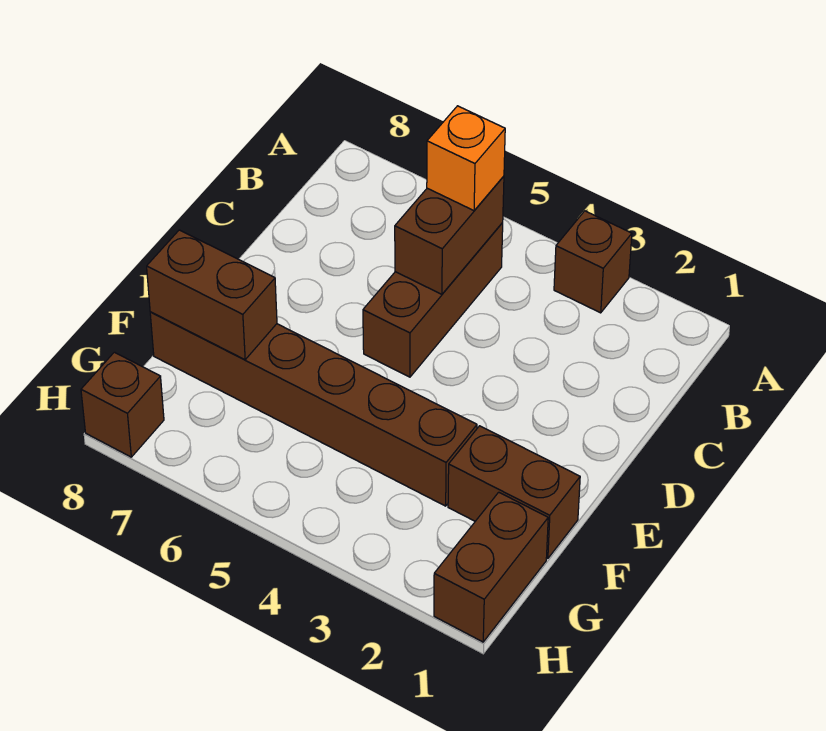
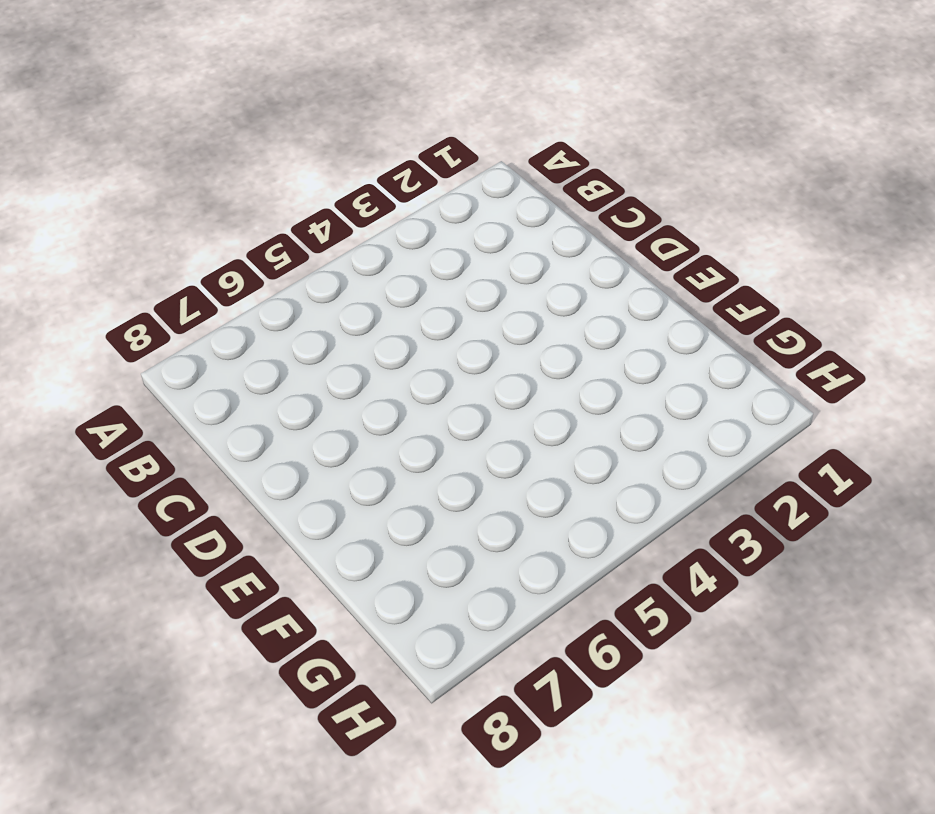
none -> brown 1x1 brick [554,211,632,313]
none -> brown 1x3 brick [363,223,503,377]

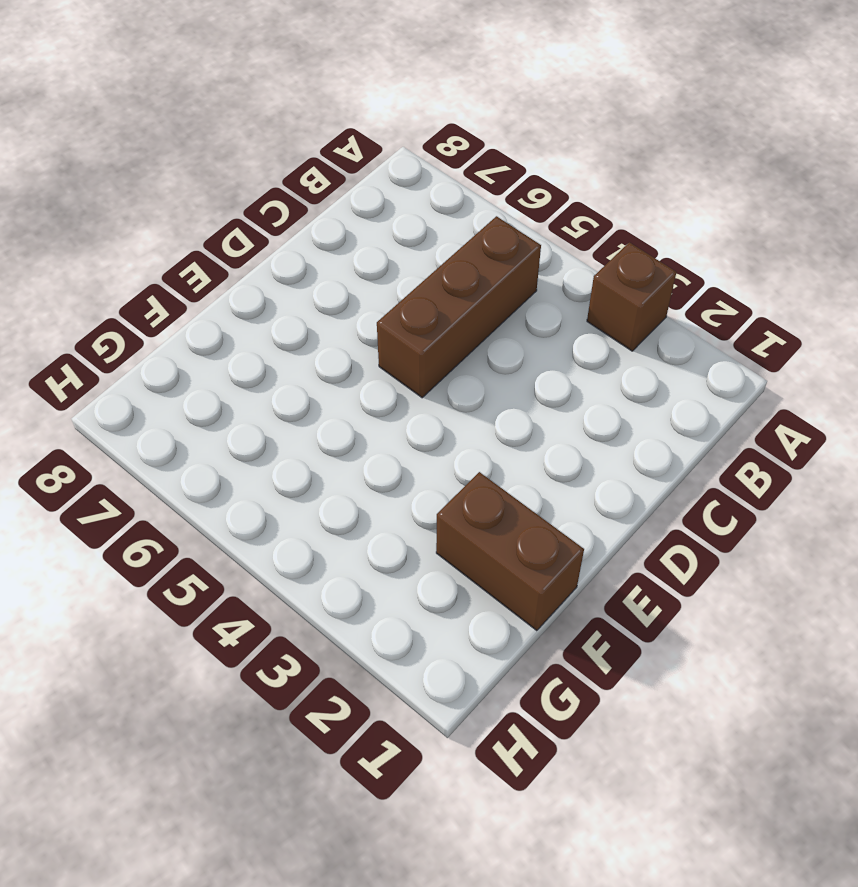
none -> brown 1x6 brick [150,312,477,506]
none -> brown 1x2 brick [434,492,548,642]

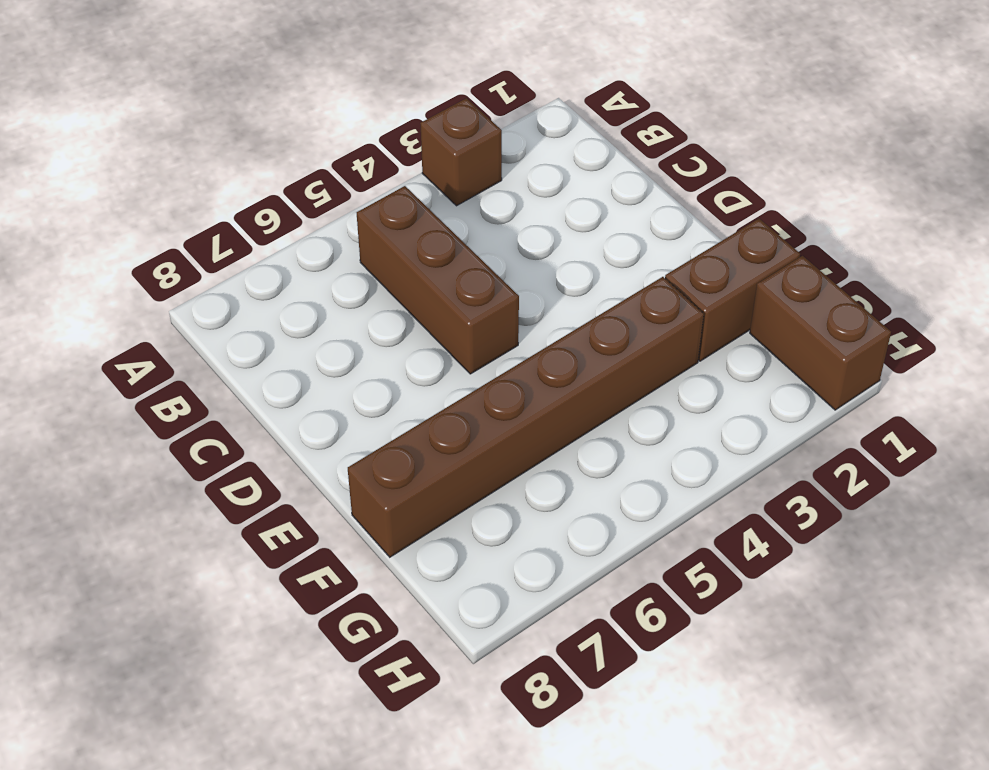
none -> brown 1x1 brick [81,352,164,457]
none -> brown 1x2 brick [395,176,504,294]

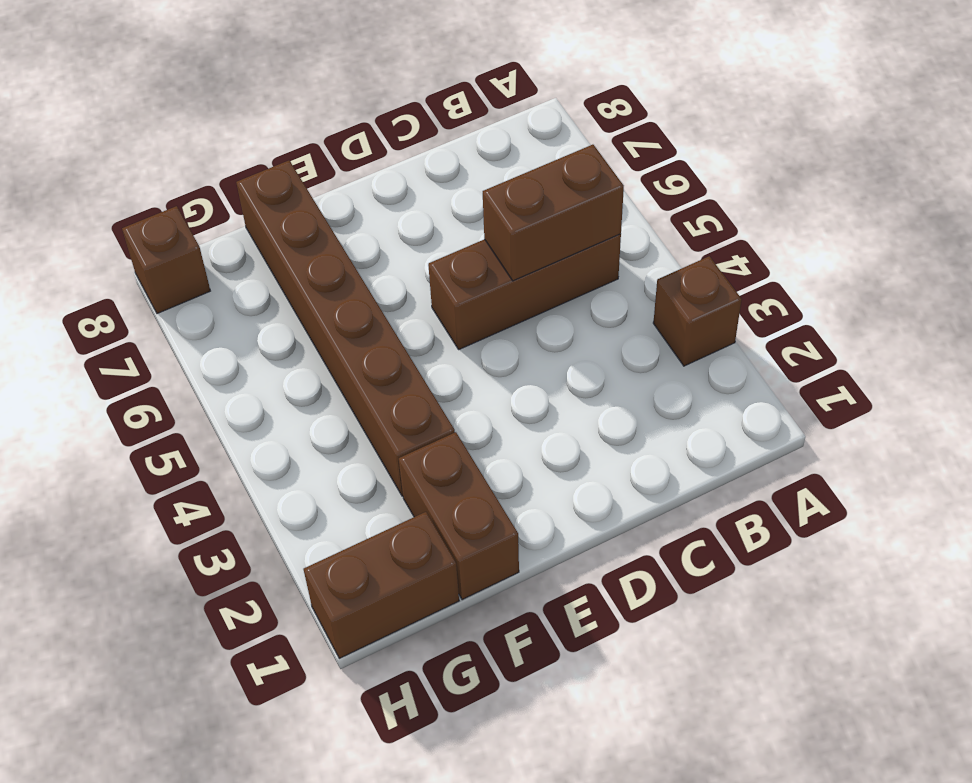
none -> brown 1x2 brick [147,230,277,360]
none -> orange 1x1 brick [427,106,505,211]

